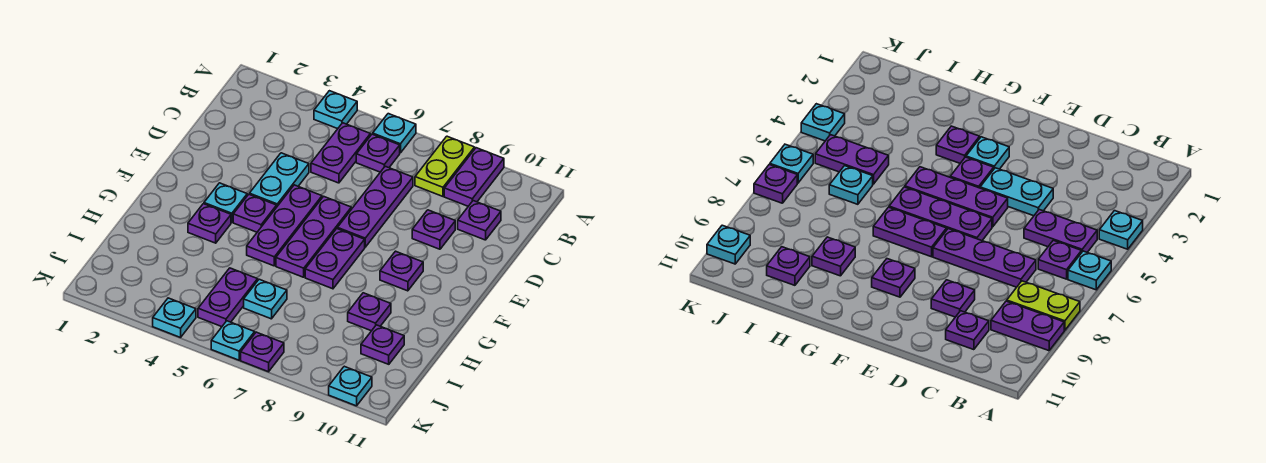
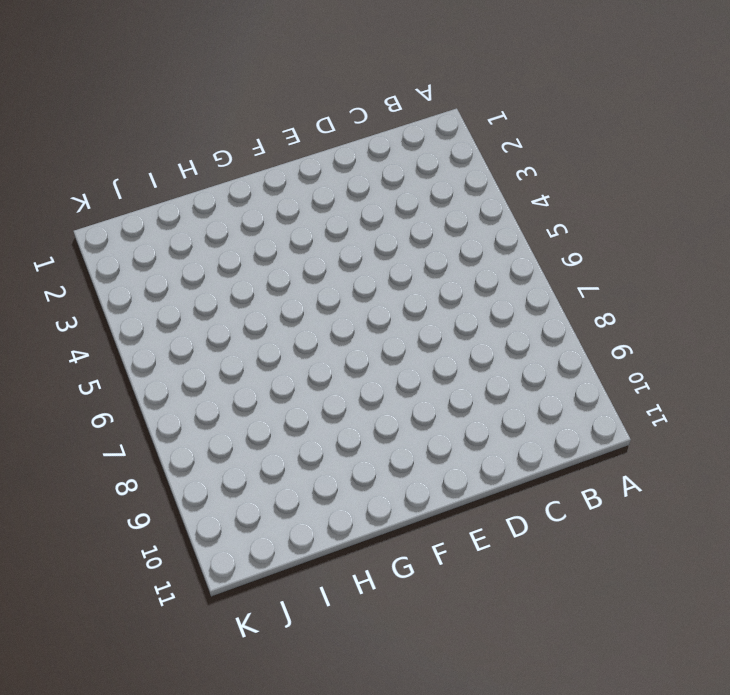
none -> cyan 1x1 plate [314,91,357,129]
none -> cyan 1x1 plate [373,114,416,153]
none -> lime 1x2 plate [415,136,475,196]

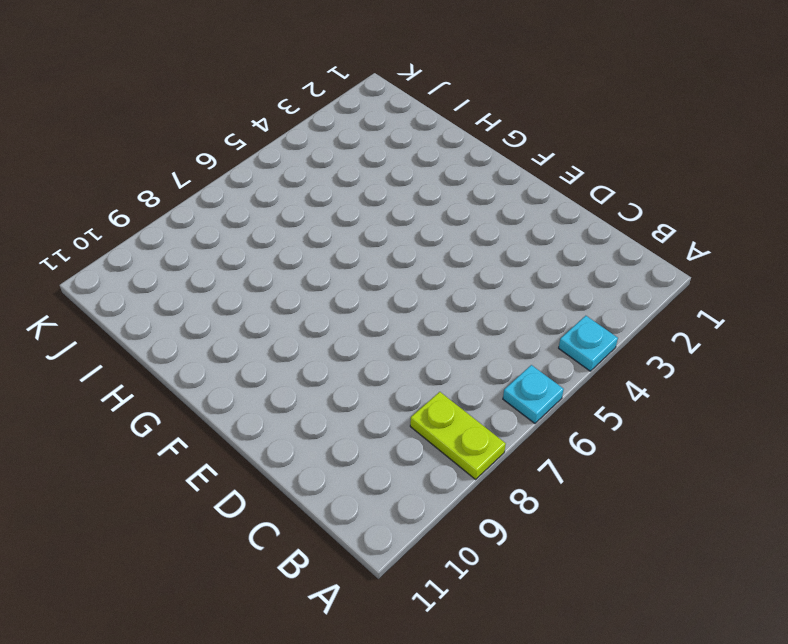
none -> purple 1x2 plate [444,148,504,206]
none -> purple 1x2 plate [311,123,370,183]
none -> purple 1x1 plate [356,134,400,172]

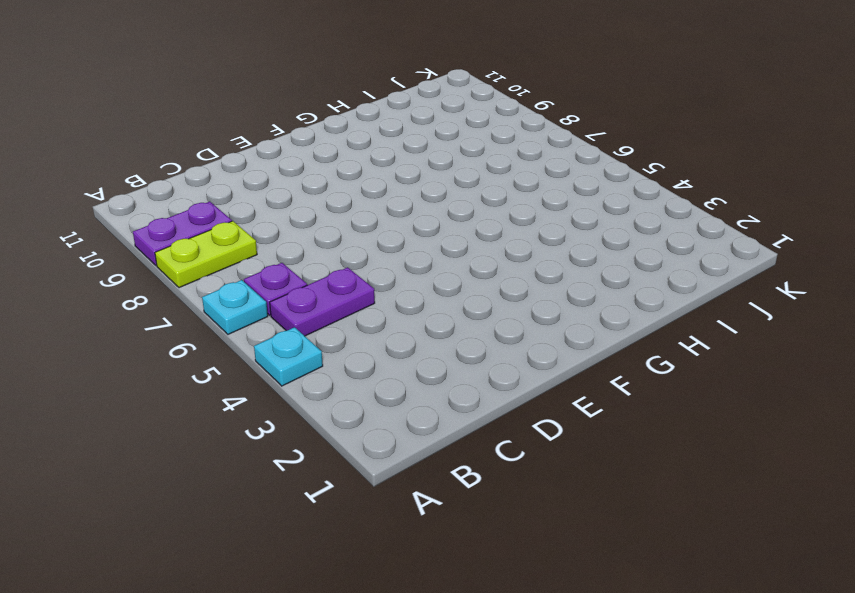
none -> purple 1x3 plate [337,166,413,247]
none -> purple 1x1 plate [458,201,501,240]
none -> cyan 1x2 plate [249,153,309,206]

